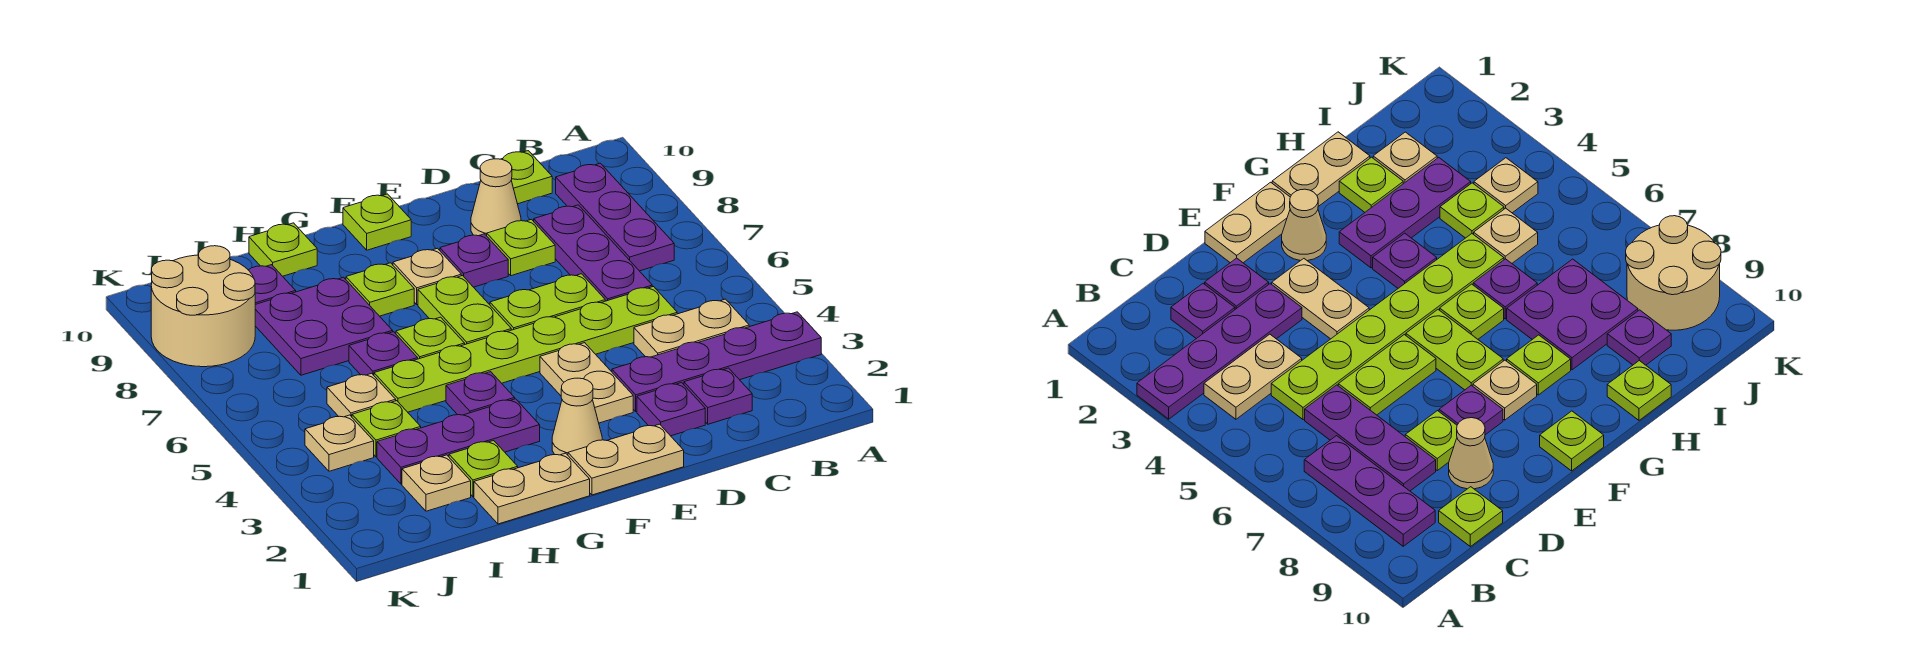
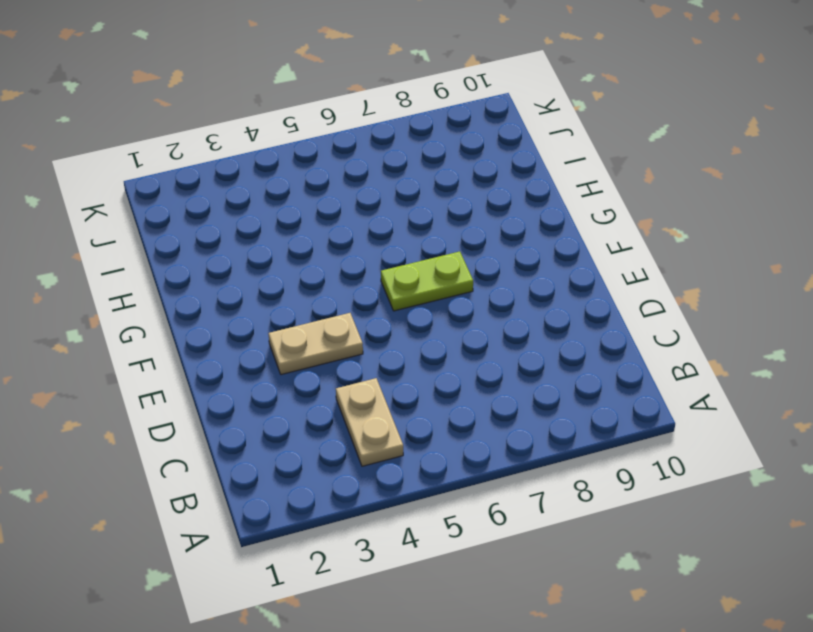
none -> purple 1x4 plate [612,312,821,412]
none -> purple 1x3 plate [556,163,674,271]
none -> purple 1x1 plate [684,368,752,424]
none -> lime 1x6 plate [374,287,677,412]

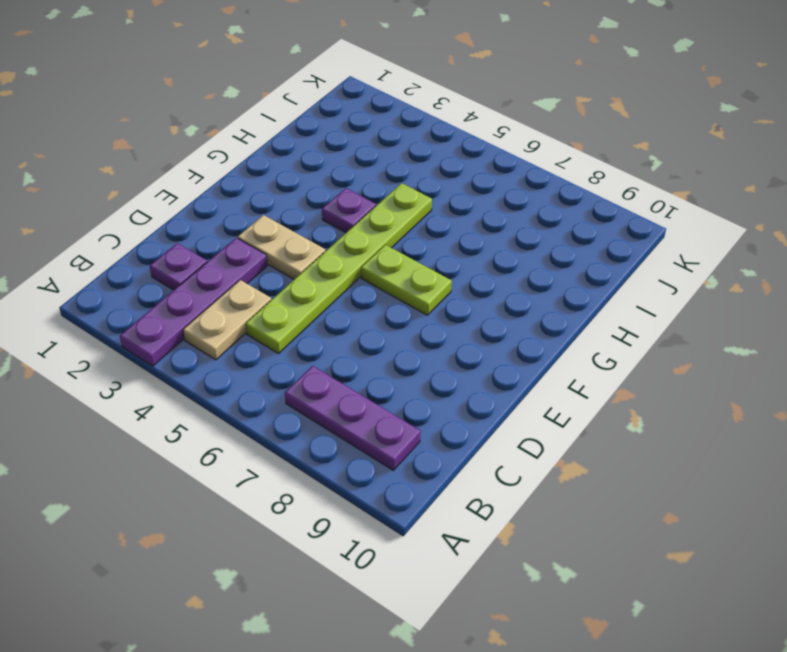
none -> purple 1x3 plate [534,205,652,301]
none -> lime 1x1 plate [502,151,552,204]
none -> purple 1x1 plate [637,383,705,436]
none -> lime 1x2 plate [490,274,605,330]

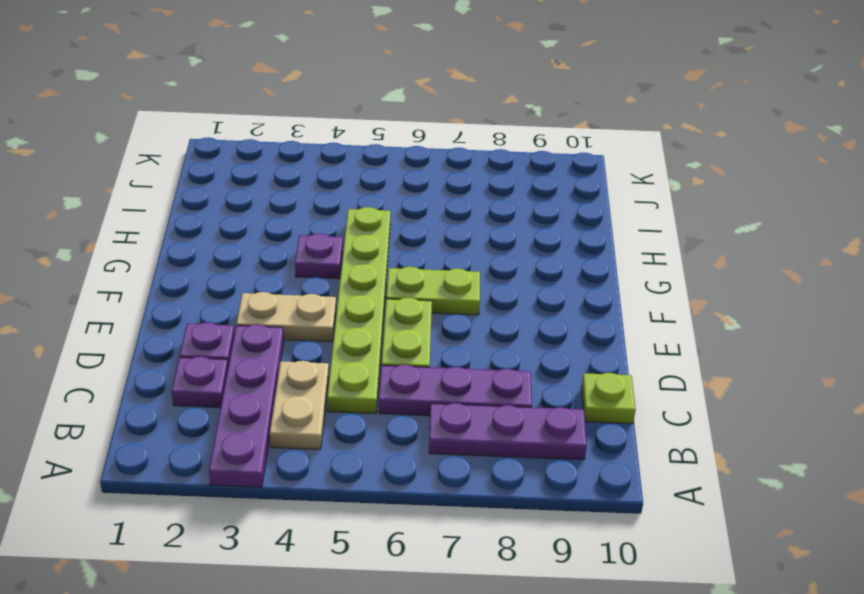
none -> lime 1x1 plate [487,219,555,276]
none -> tan 1x1 cone [471,159,521,236]
none -> tan 1x2 plate [568,424,684,495]
none -> purple 1x1 plate [440,234,508,287]

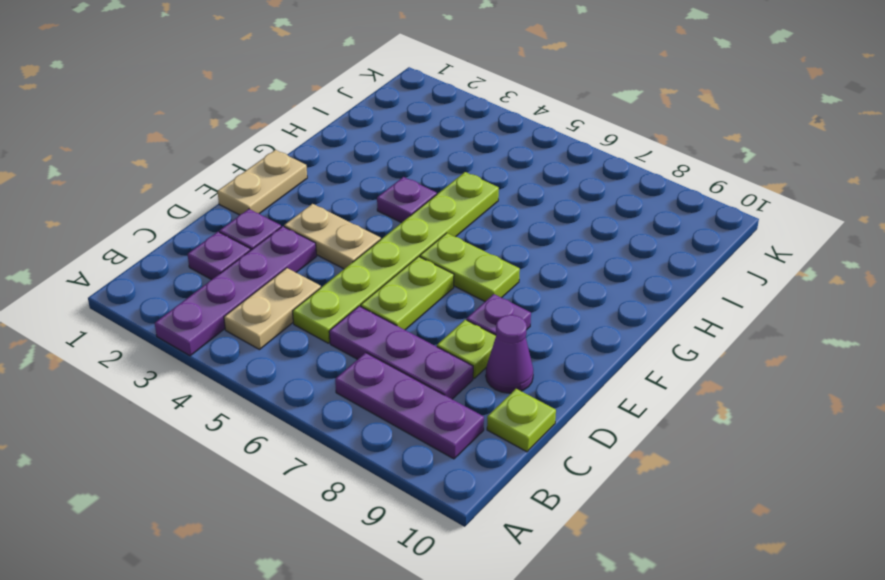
purple 1x1 cone [486,315,533,393] -> tan 1x1 cone [471,159,521,236]
none -> tan 1x1 cone [552,378,602,455]
none -> tan 1x1 plate [393,248,461,305]
none -> lime 1x1 plate [343,194,411,250]
none -> tan 1x2 plate [474,453,590,524]

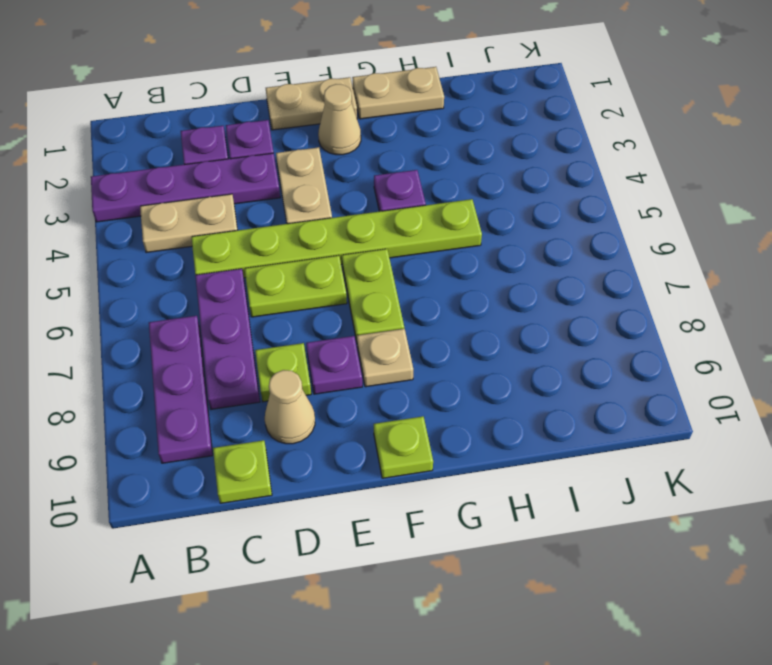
none -> purple 1x3 plate [377,399,540,484]
none -> lime 1x1 plate [396,317,465,359]
none -> lime 1x1 plate [346,263,414,316]
none -> lime 1x1 plate [449,441,518,497]

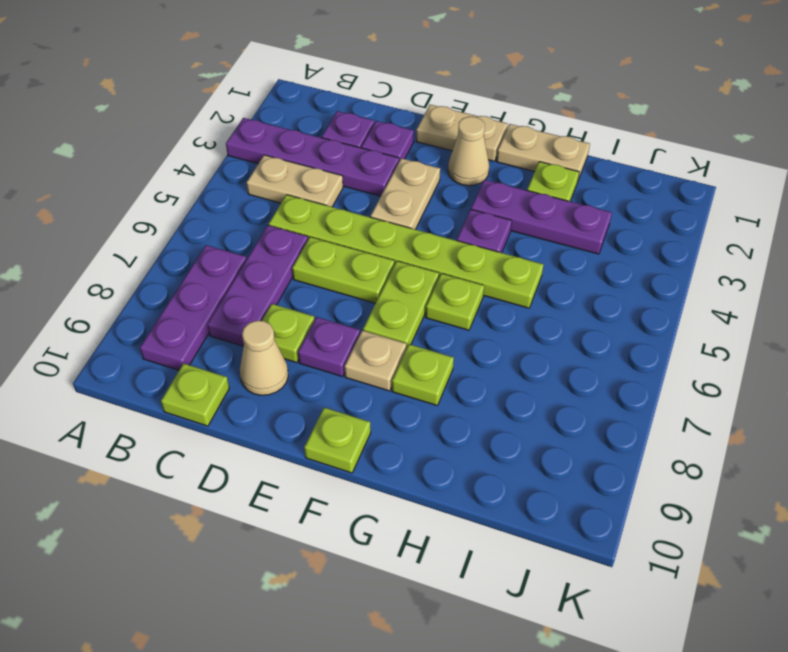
none -> purple 1x1 plate [349,332,418,375]
none -> purple 2x2 plate [255,277,393,375]
none -> lime 1x1 plate [249,223,317,276]
none -> tan 1x1 plate [402,455,471,511]

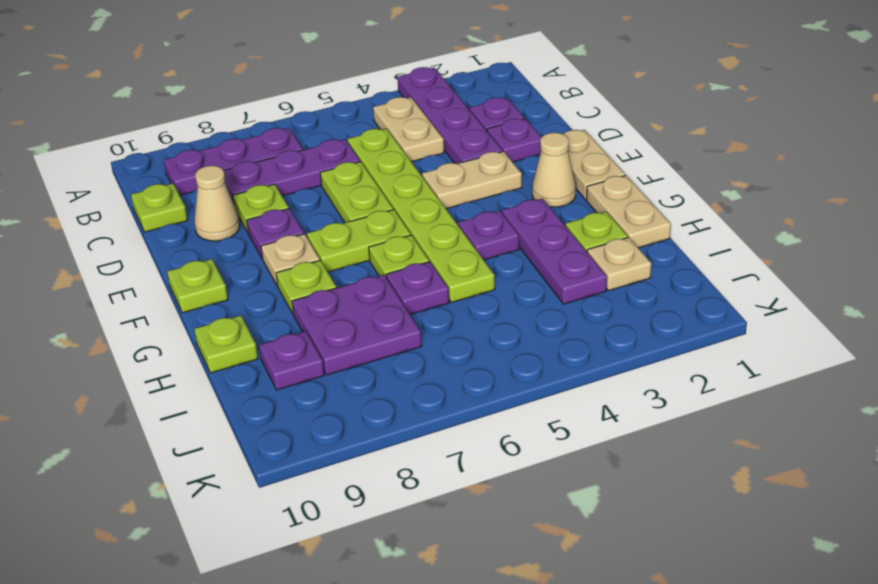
none -> lime 1x1 plate [352,401,421,457]
none -> tan 1x1 plate [327,373,396,417]
none -> tan 1x1 plate [305,415,374,471]
none -> tan 2x2 round brick [151,246,255,367]

